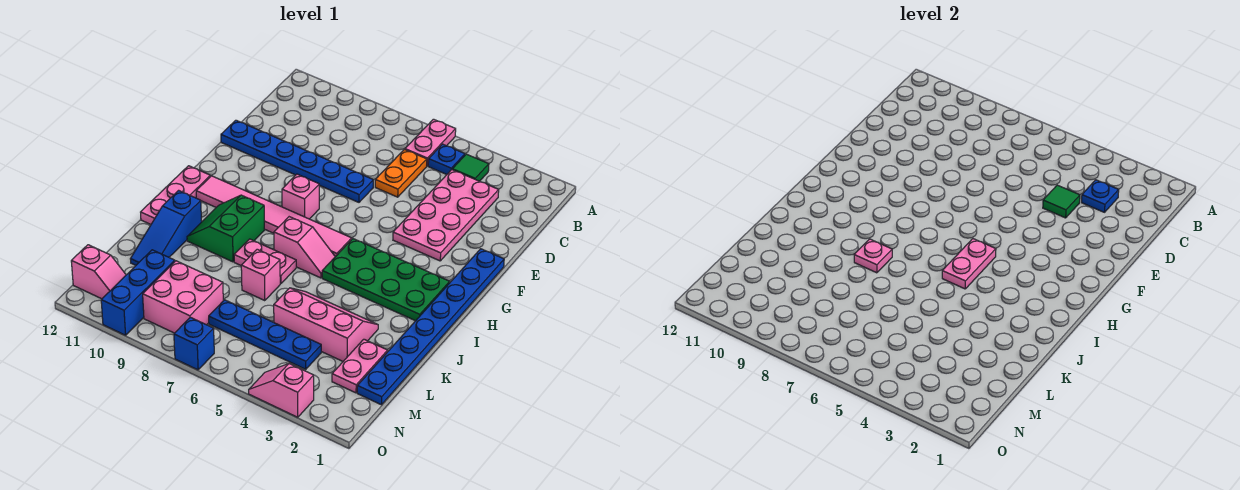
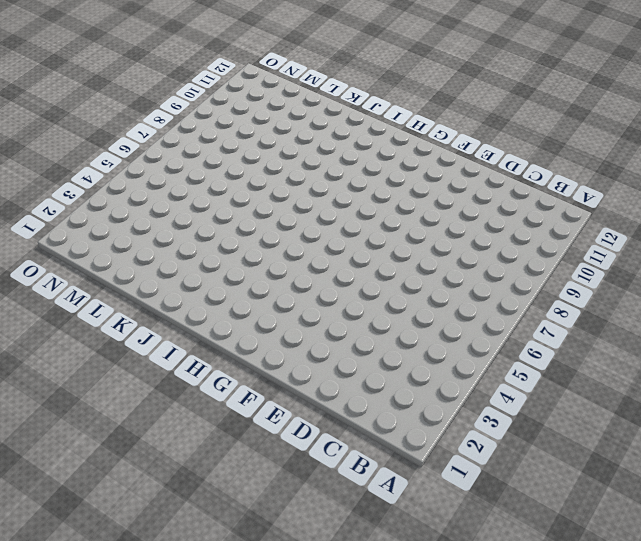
none -> pink 1x2 plate [405,119,456,166]
none -> green 1x1 tile [452,154,489,181]
none -> blue 1x1 plate [428,144,465,174]

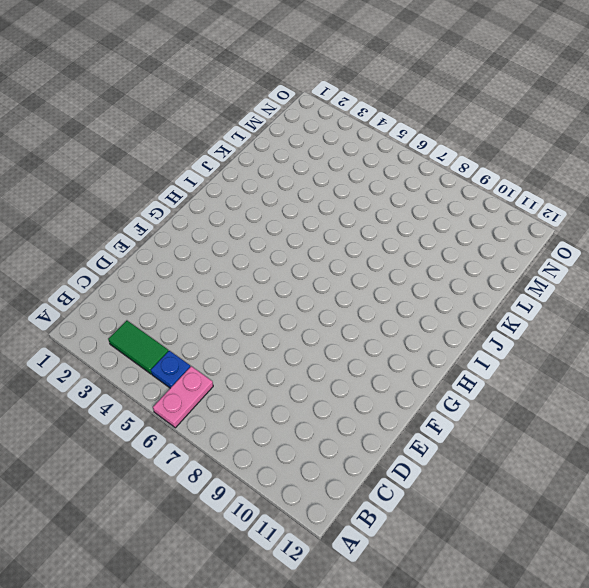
green 1x2 tile [108,321,168,374] -> green 1x1 tile [452,154,489,181]
none -> pink 2x4 plate [393,170,499,261]
none -> orange 1x2 plate [375,149,427,197]
none -> blue 1x6 plate [221,120,373,202]

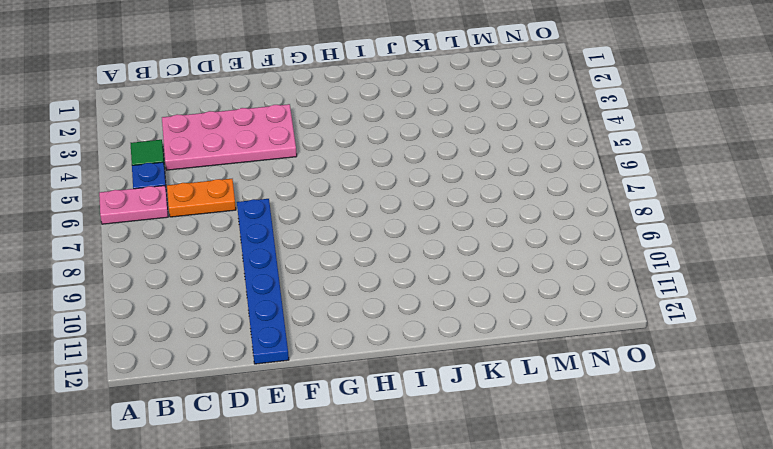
none -> blue 1x8 plate [357,249,504,405]
none -> pink 1x1 brick [282,174,319,219]
none -> green 2x4 plate [322,239,450,321]

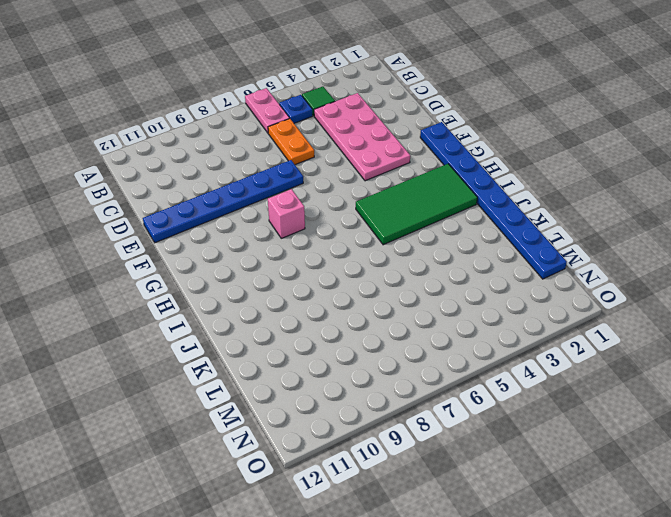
green 2x4 tile [356,164,477,245] -> green 2x4 plate [322,239,450,321]
none -> pink 1x6 tile [196,176,352,257]
none -> pink 1x3 plate [141,166,210,224]
none -> pink 1x2 slope [274,217,335,278]

